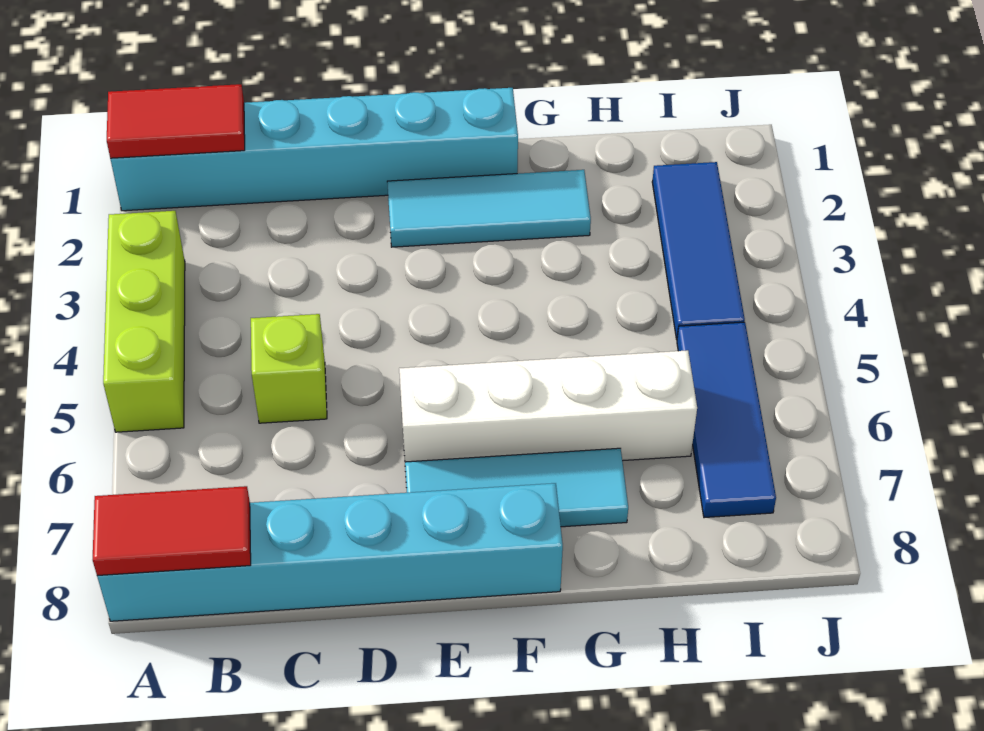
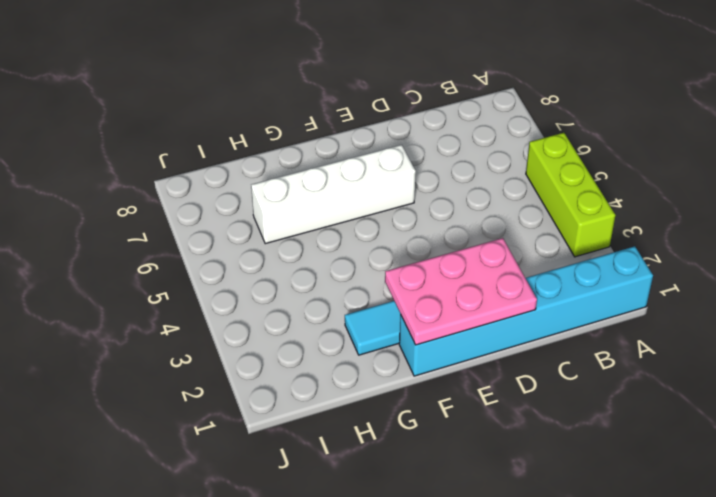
pink 2x3 plate [385,238,537,345] -> none
none -> cyan 1x6 brick [97,483,563,621]
none -> lime 1x1 brick [251,314,327,423]

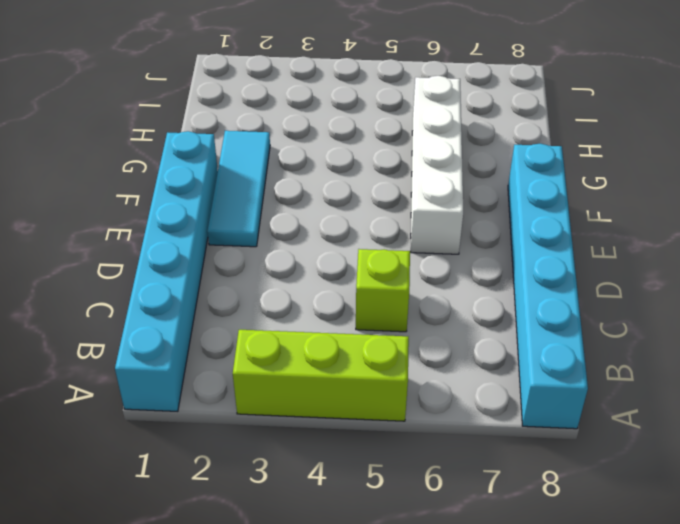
none -> cyan 1x3 tile [405,448,628,527]
none -> blue 1x3 tile [652,162,745,339]

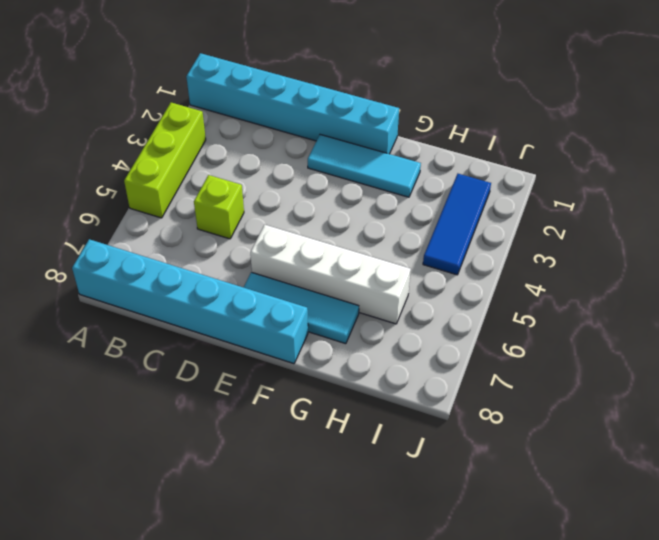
none -> blue 1x3 tile [677,322,776,518]
none -> red 1x2 tile [107,84,245,158]

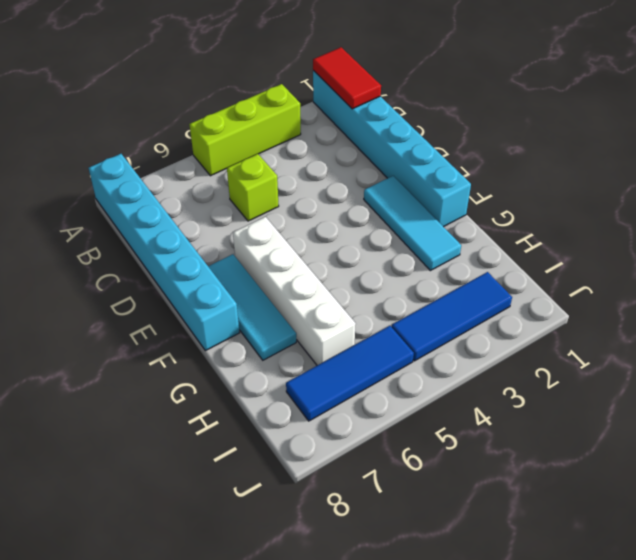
none -> red 1x2 tile [93,486,251,576]

